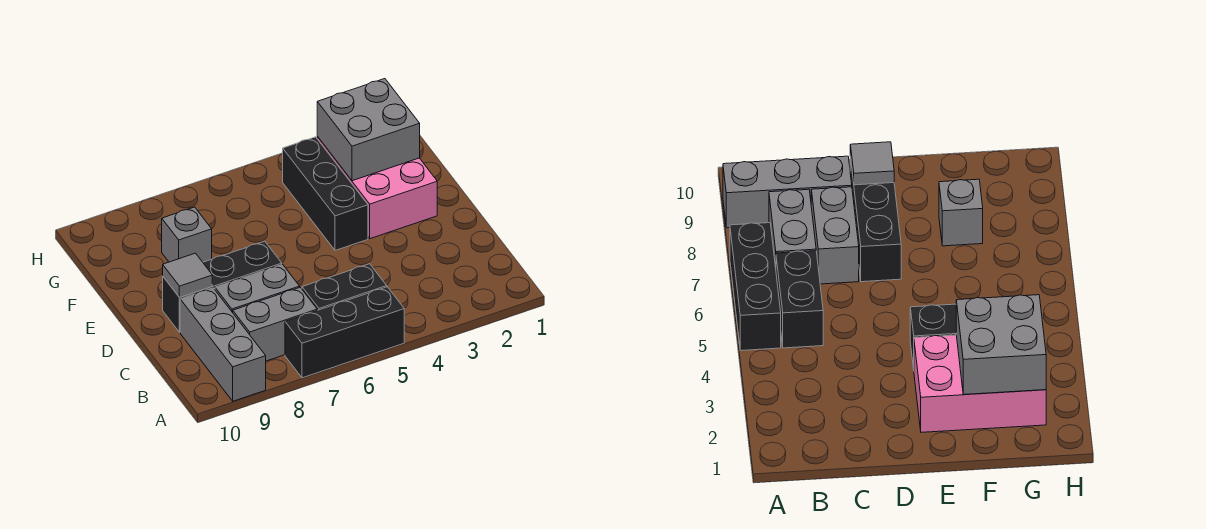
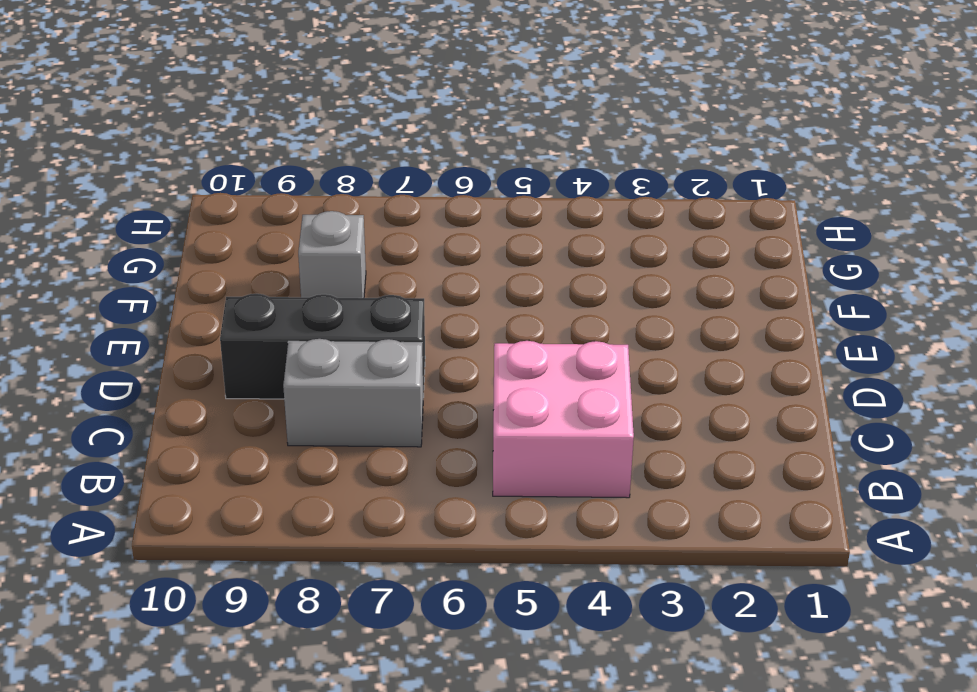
pink 2x2 brick [493,341,634,498] -> black 1x2 brick [302,264,387,310]
none -> black 1x3 brick [285,287,404,378]
none -> grey 1x3 brick [180,288,266,401]

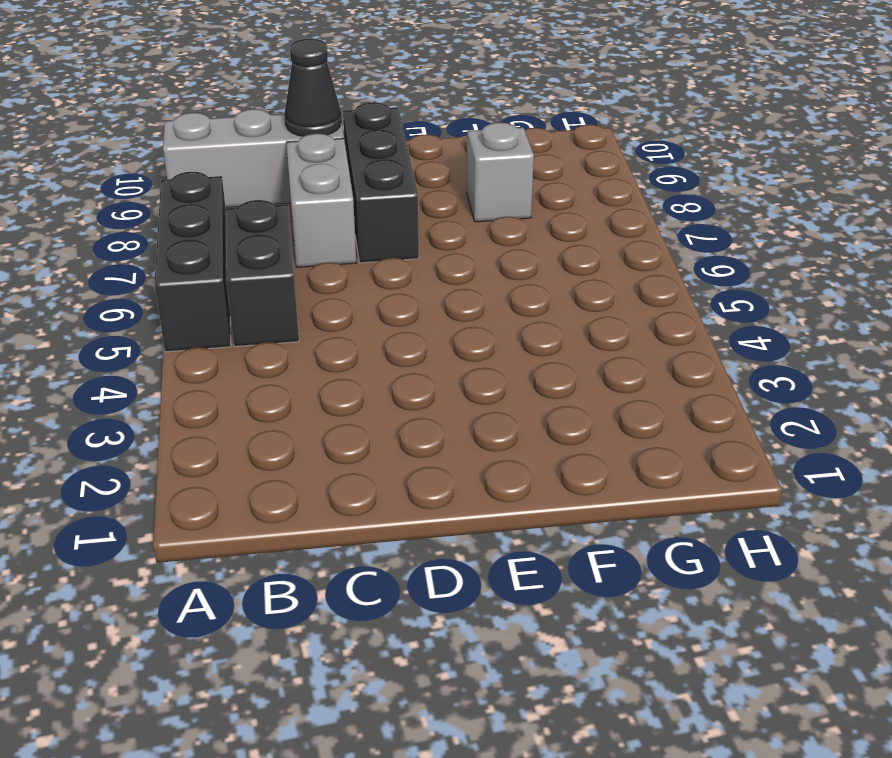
black 1x1 cone [284,38,342,137] -> none
none -> grey 1x2 brick [233,287,317,361]
none -> pink 2x3 brick [317,137,437,239]

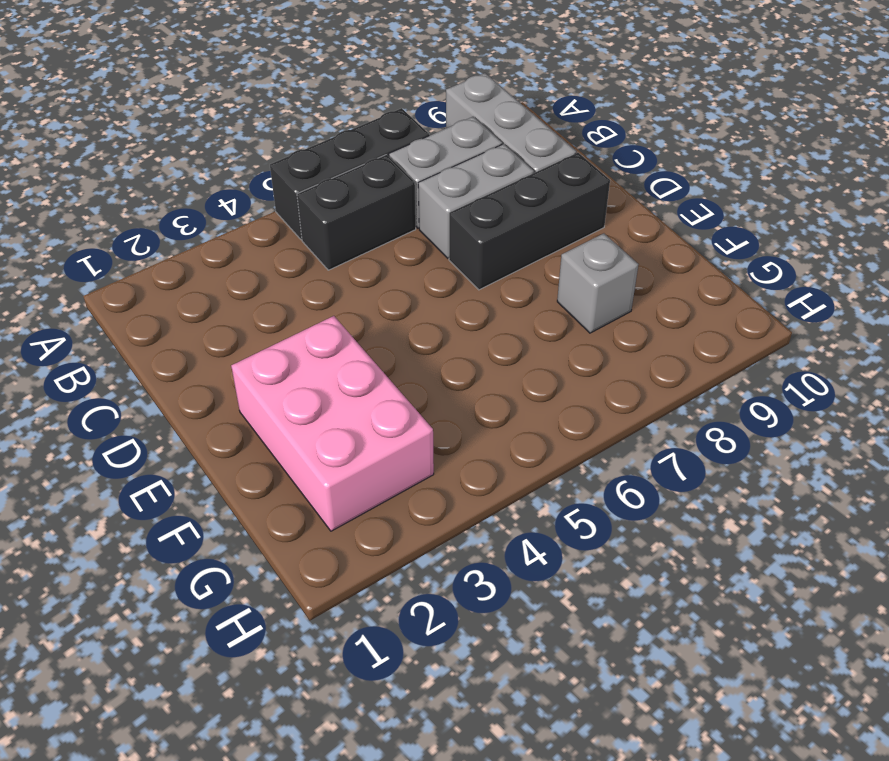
none -> black 1x3 brick [283,137,368,250]
none -> grey 1x1 tile [163,253,212,298]

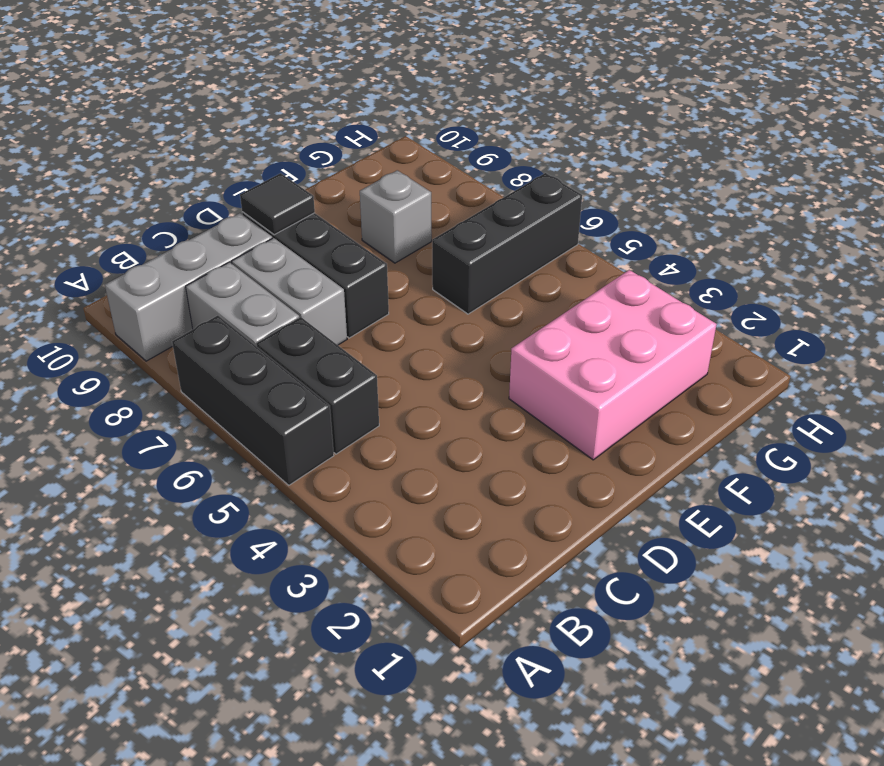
black 1x1 tile [240,173,315,235] -> grey 1x1 tile [163,253,212,298]
black 1x3 brick [432,173,582,314] -> black 1x3 brick moved to [283,137,368,250]
none -> grey 2x2 brick [317,79,420,181]

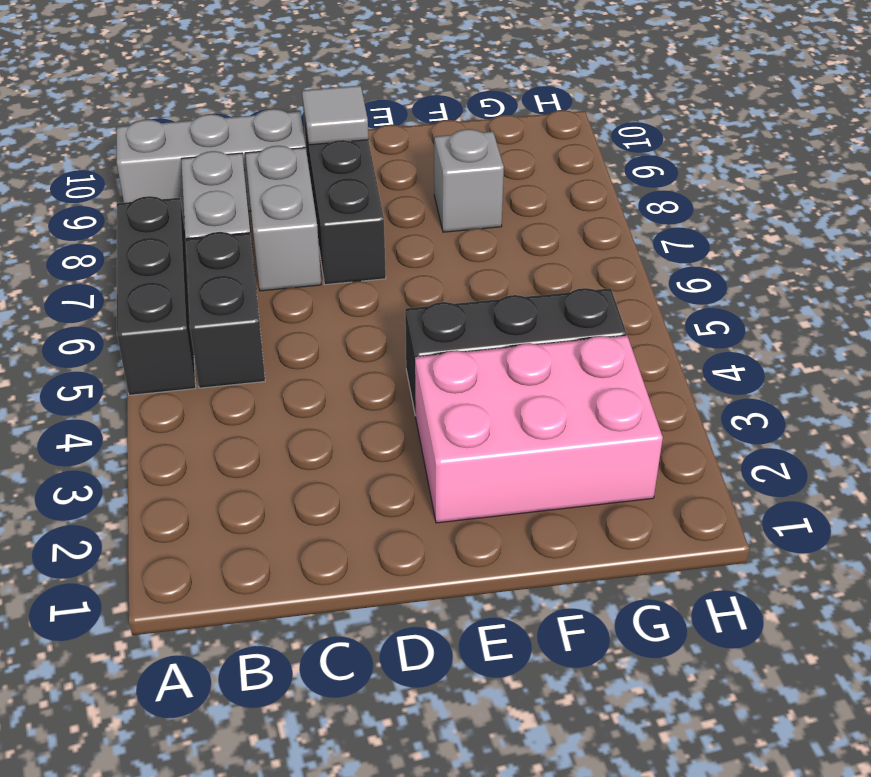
none -> grey 2x2 brick [317,79,420,181]

